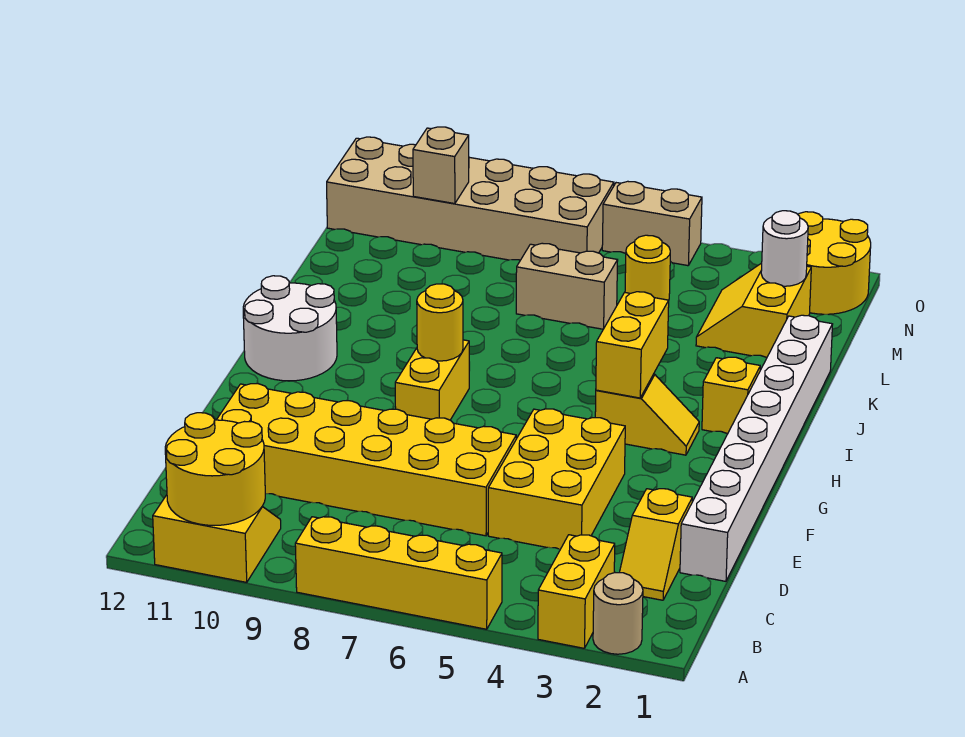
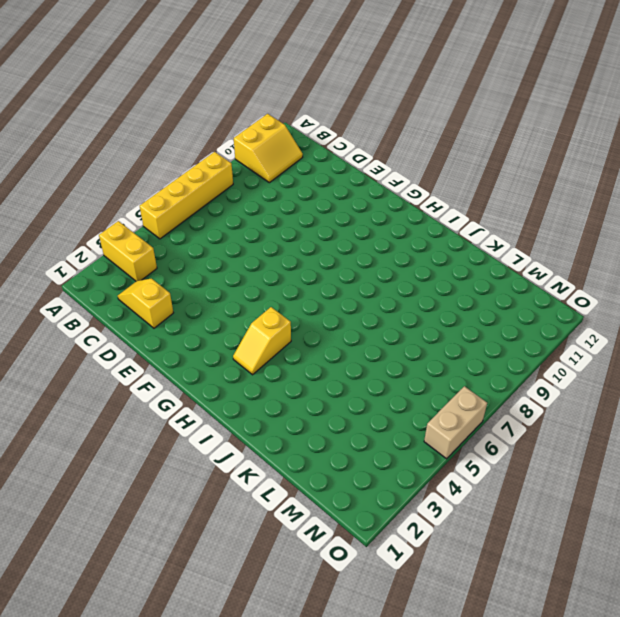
none -> tan 1x1 round brick [593,573,643,654]
none -> white 1x8 brick [680,315,833,581]
none -> yellow 2x3 brick [488,409,625,549]

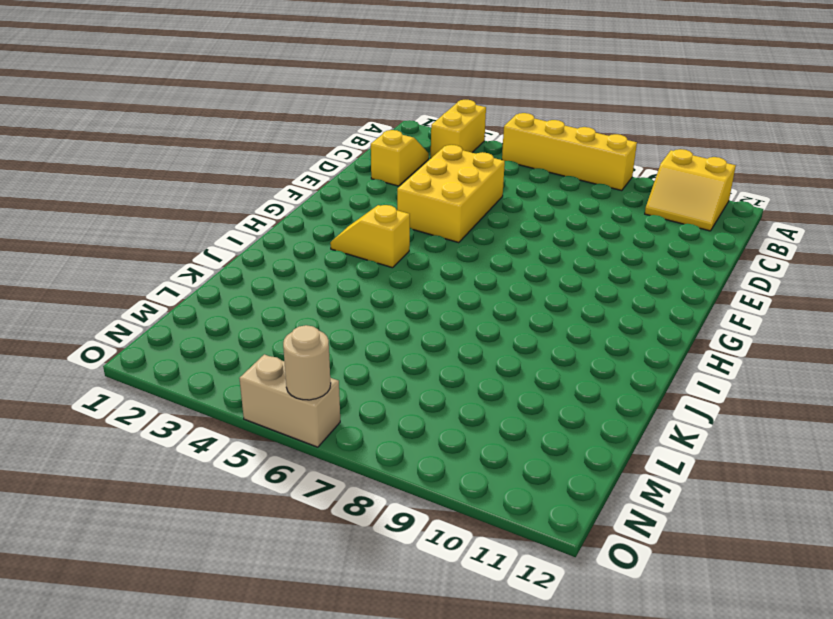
tan 1x1 round brick [283,325,331,400] -> tan 1x1 round brick moved to [593,573,643,654]
none -> white 1x8 brick [680,315,833,581]
none -> yellow 2x6 brick [217,384,516,536]
none -> yellow 1x2 brick [395,340,469,420]

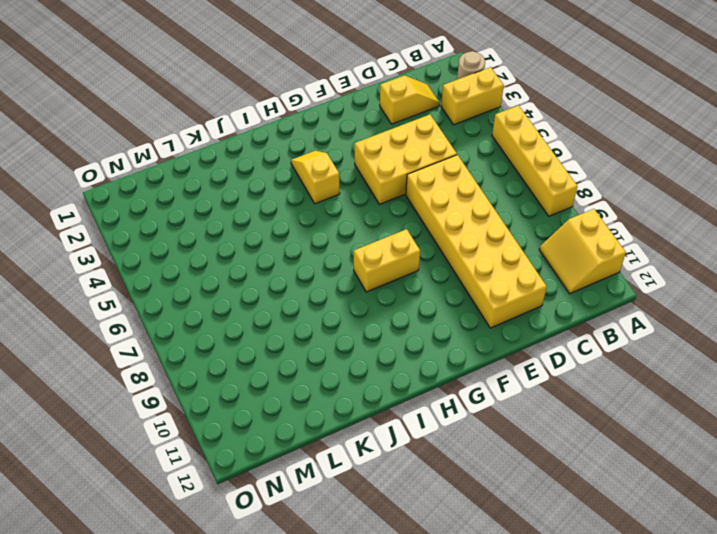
none -> white 1x8 brick [680,315,833,581]
none -> white 2x2 round brick [243,276,337,381]
none -> yellow 1x1 brick [702,357,760,434]

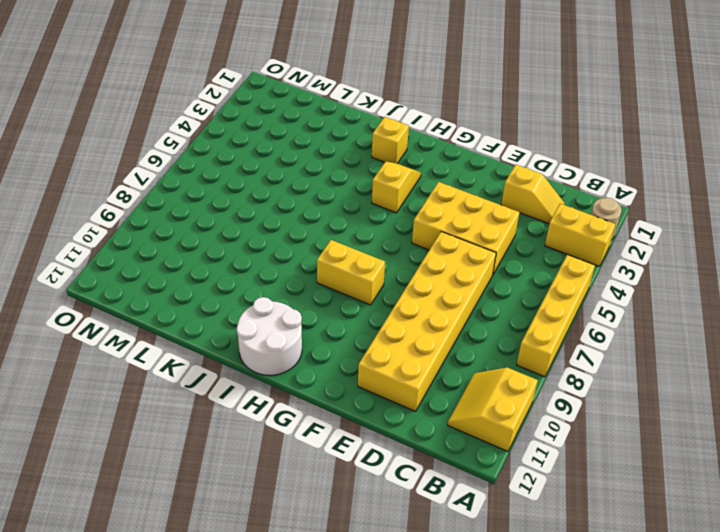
none -> white 1x8 brick [680,315,833,581]
none -> yellow 2x2 slope [696,263,811,358]
none -> tan 1x2 brick [516,243,618,329]

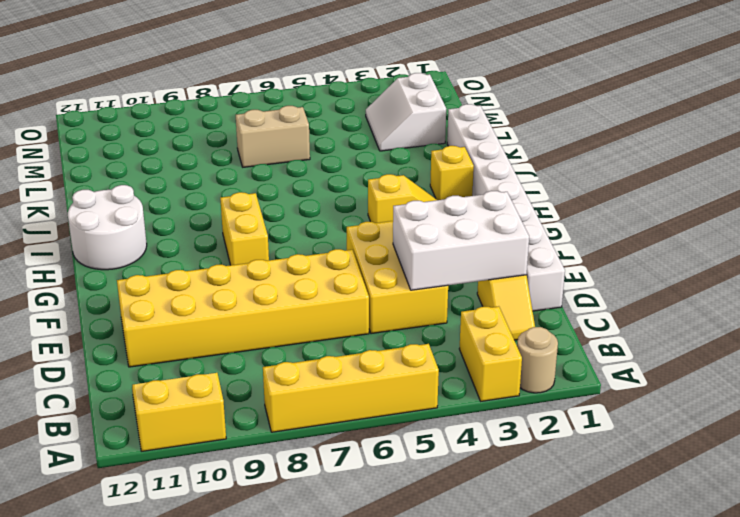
white 2x3 brick [393,191,529,290] -> none
white 2x2 slope [366,73,446,151] -> yellow 2x2 slope [696,263,811,358]
none -> yellow 1x1 round brick [625,235,670,300]
none -> yellow 2x2 round brick [798,212,871,314]
none -> tan 2x6 brick [327,137,614,260]

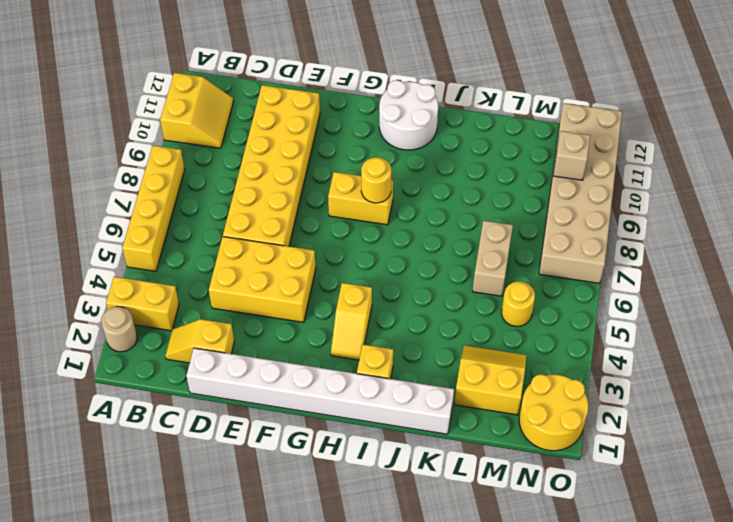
none -> tan 1x2 brick [602,181,702,266]
none -> yellow 2x2 round brick [165,413,265,525]
none -> yellow 1x2 brick [596,292,669,398]

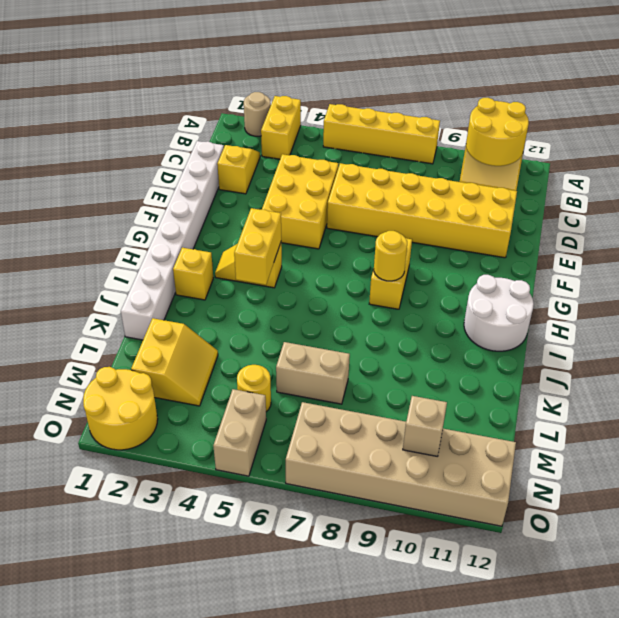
tan 1x2 brick [213,389,266,476] -> tan 1x2 brick turned to [602,181,702,266]
none -> white 1x1 round brick [761,211,808,286]

